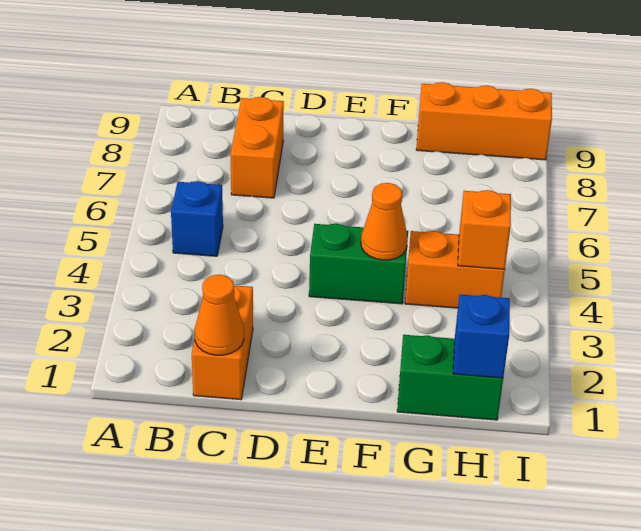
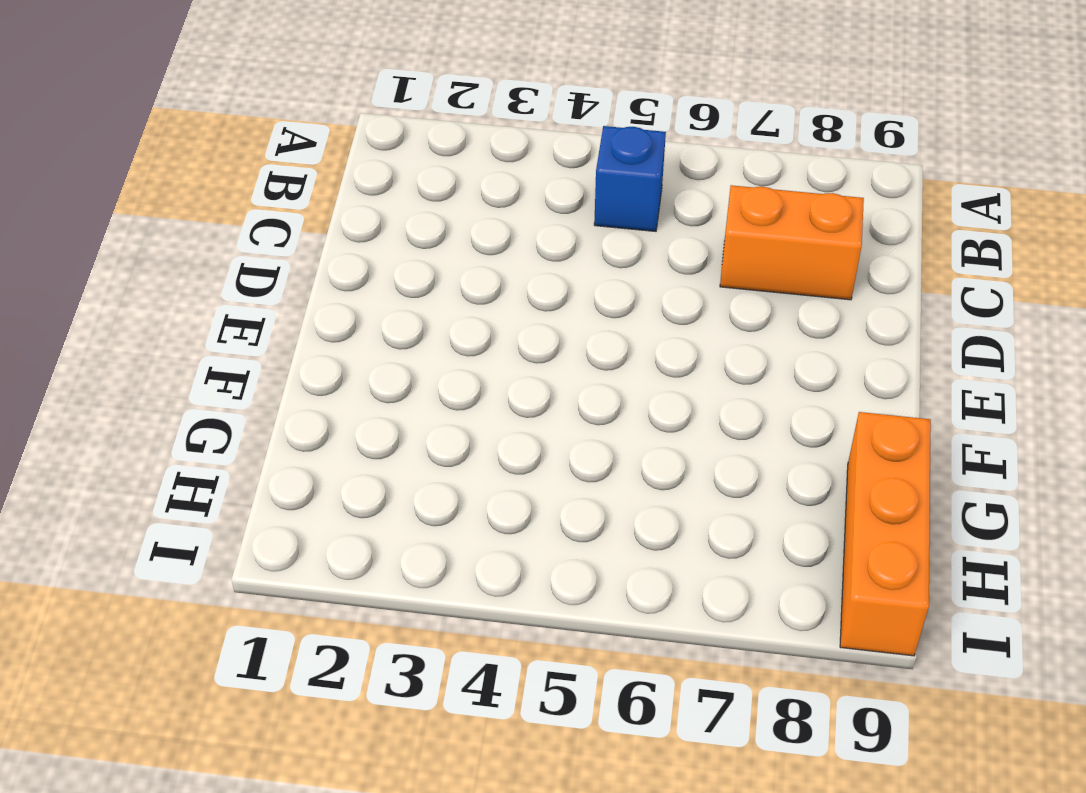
none -> orange 1x2 brick [192,285,253,400]
none -> green 1x2 brick [309,224,408,304]

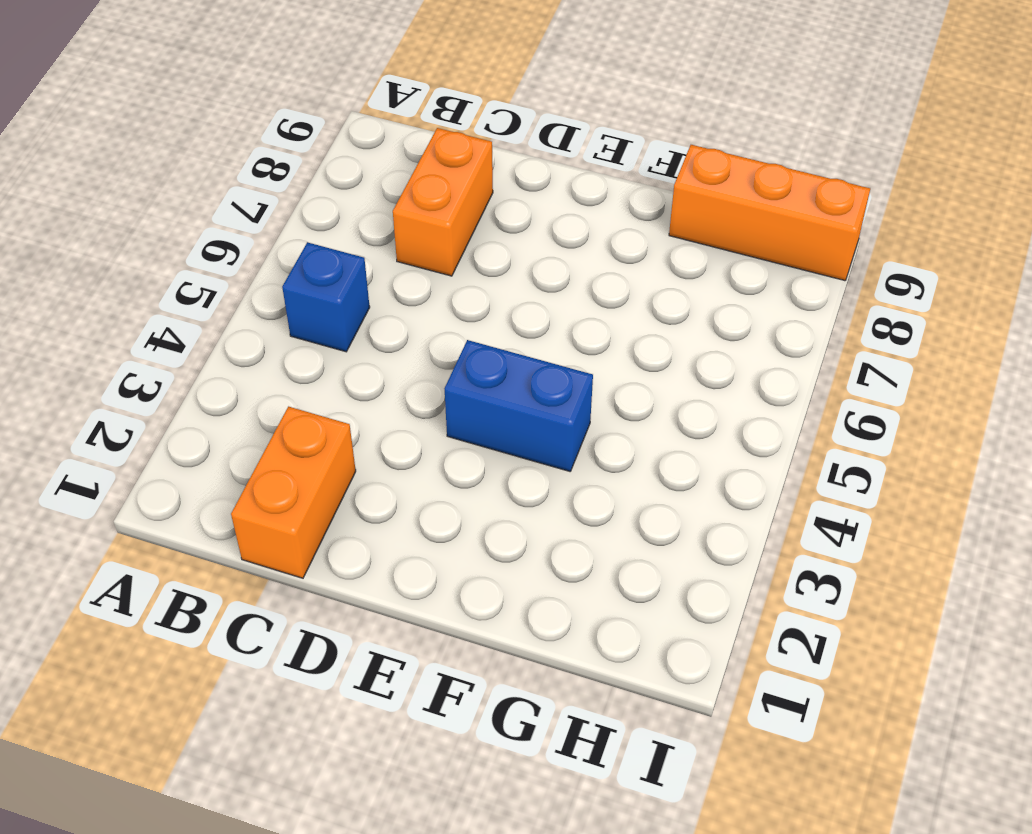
blue 1x2 brick [444,340,593,471] -> green 1x2 brick [309,224,408,304]
none -> green 1x2 brick [397,335,503,420]
none -> orange 1x2 brick [405,231,505,308]

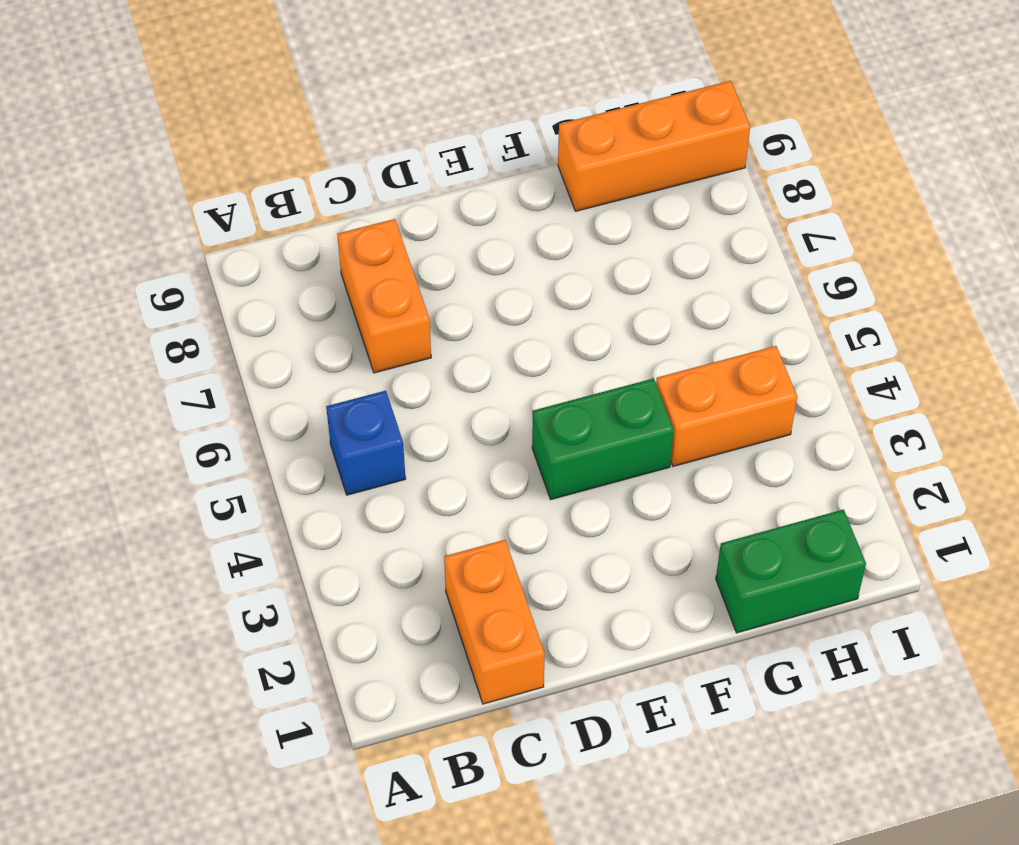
none -> orange 1x1 cone [195,275,244,355]
none -> orange 1x1 cone [361,183,408,260]

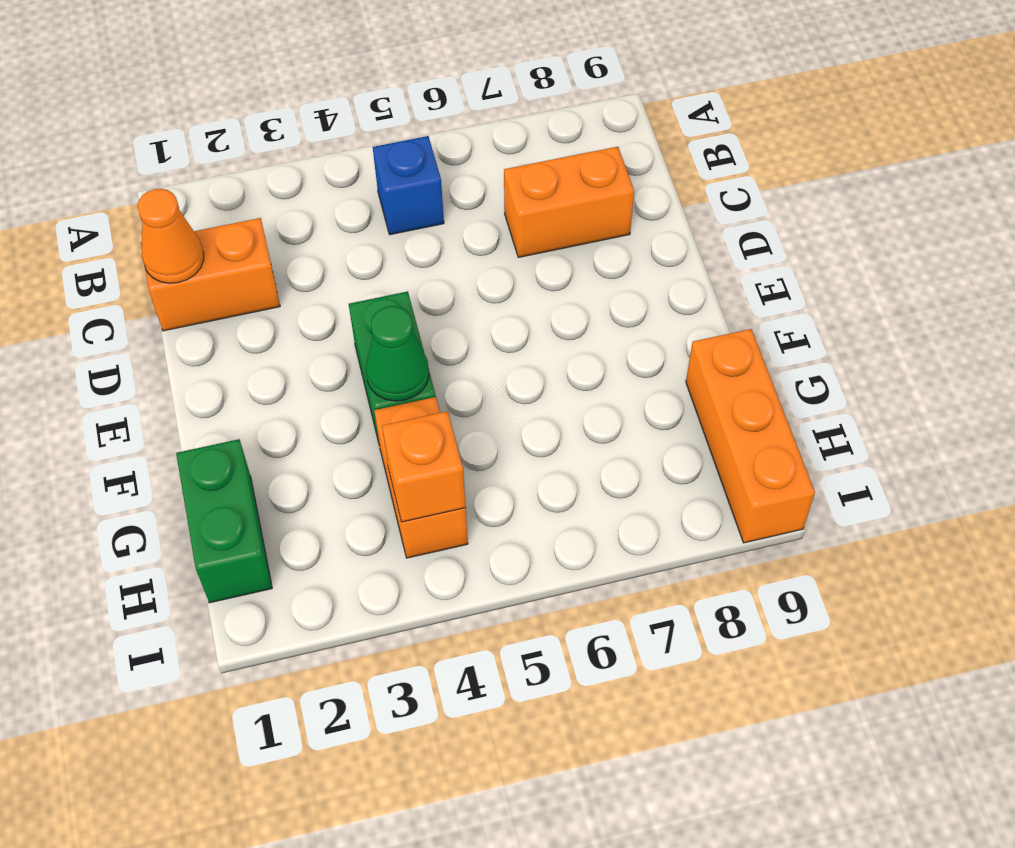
green 1x1 cone [366,306,429,401] -> orange 1x1 cone [361,183,408,260]
none -> blue 1x1 brick [453,295,510,378]

